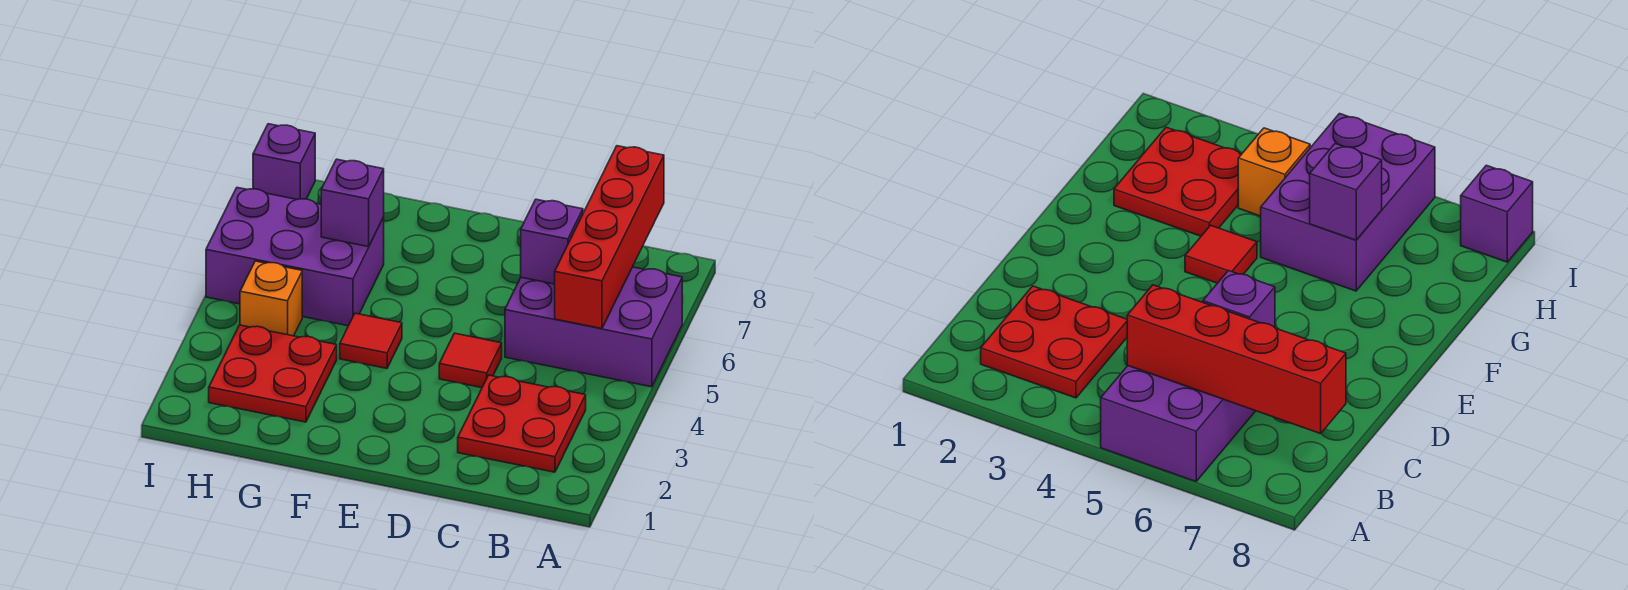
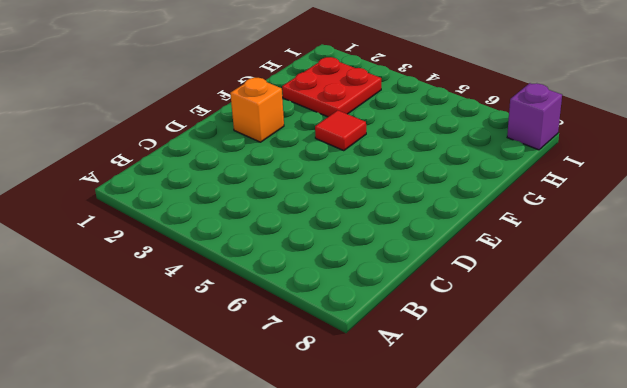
orange 1x1 brick [230,78,284,142] -> orange 1x1 brick moved to [240,261,302,336]
none -> purple 2x3 brick [505,267,682,387]
none -> red 2x2 plate [458,375,586,472]

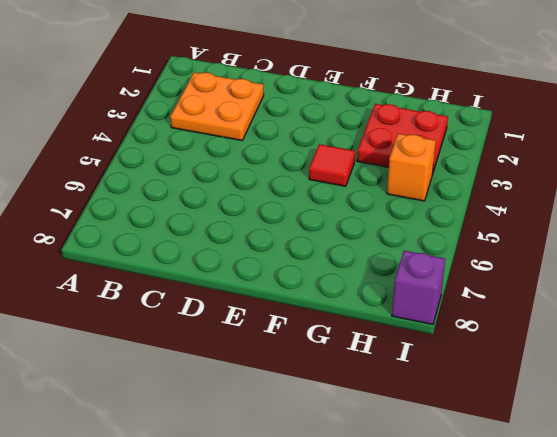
orange 2x2 plate [170,72,264,141] -> red 2x2 plate [458,375,586,472]
none -> purple 2x3 brick [505,267,682,387]
none -> red 1x1 tile [439,333,502,388]

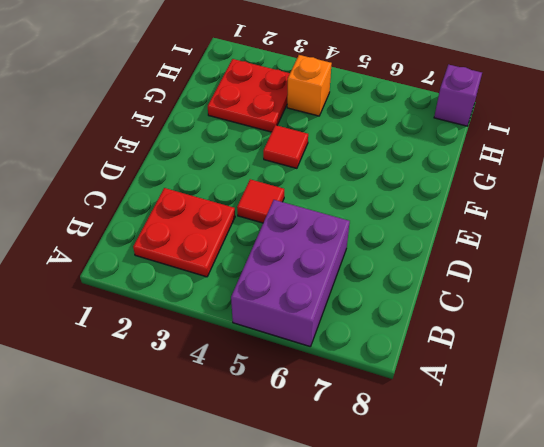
none -> purple 2x3 brick [206,188,384,326]
none -> red 1x4 brick [555,146,664,329]

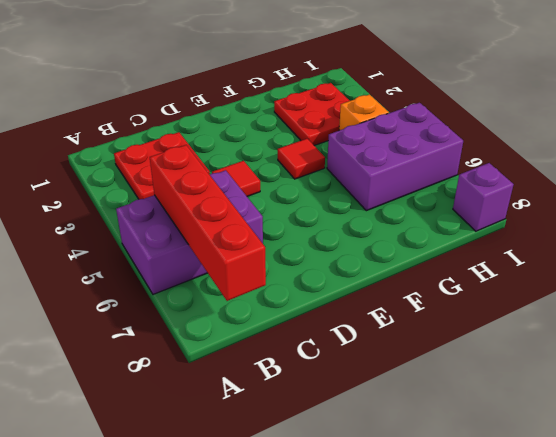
none -> purple 1x1 brick [521,199,583,284]
none -> purple 1x1 brick [321,159,384,247]

